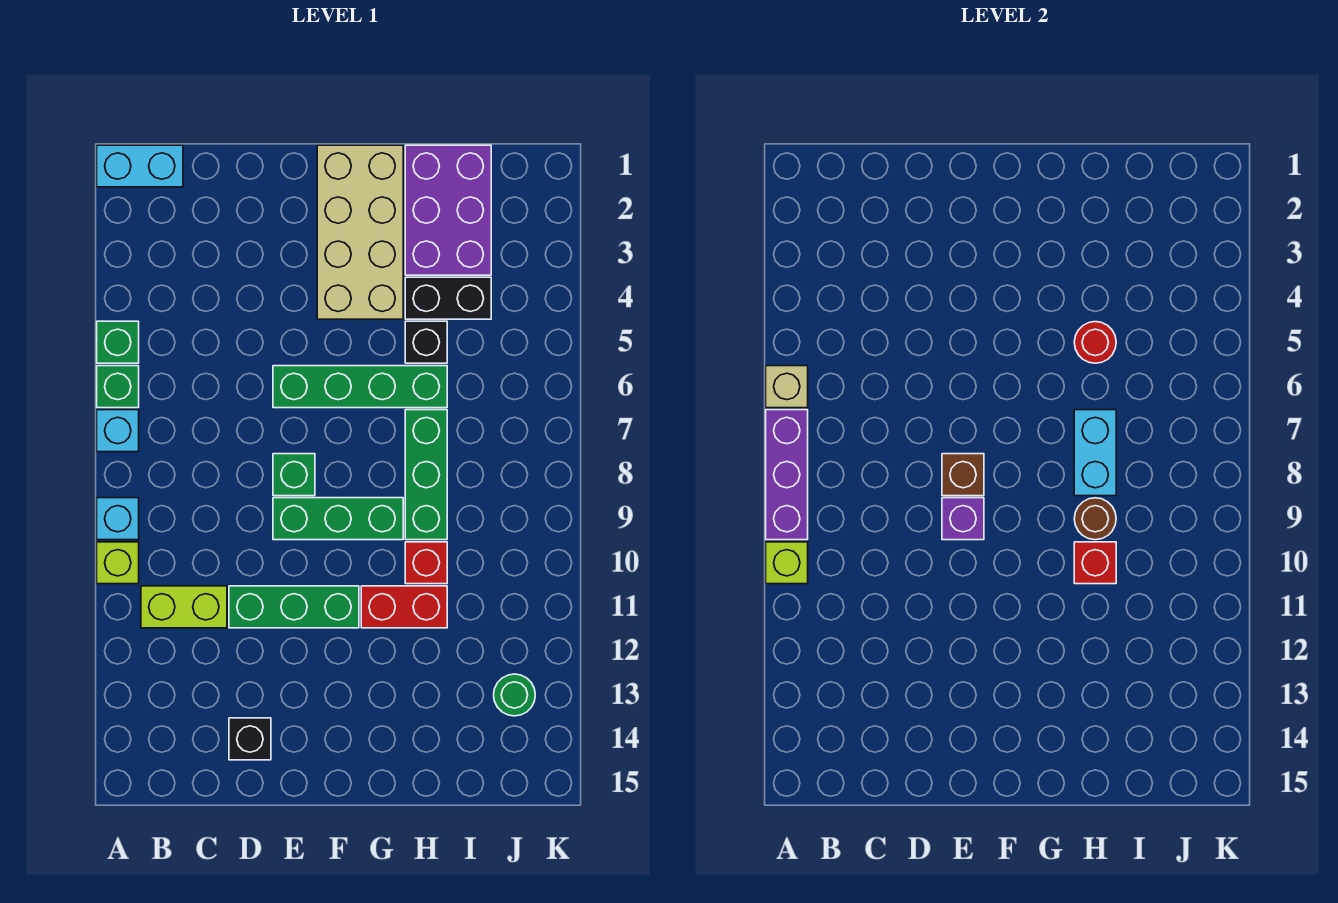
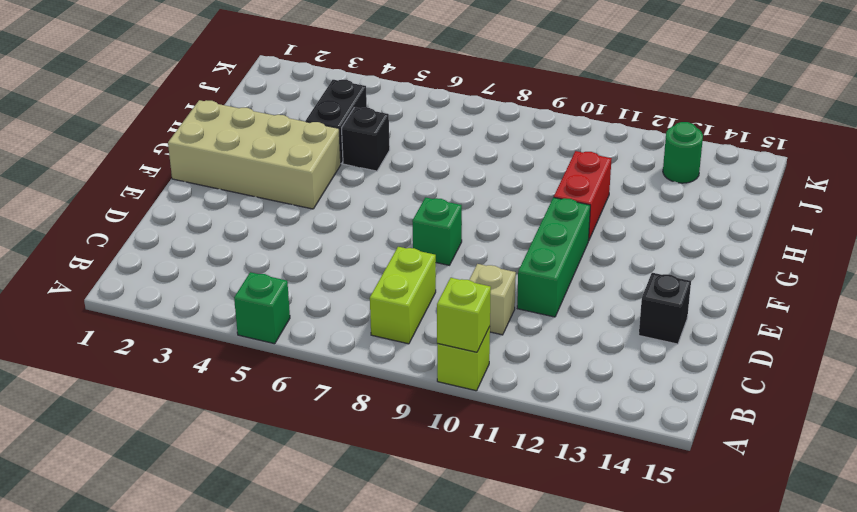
lime 1x2 brick [370,247,436,344] -> lime 1x2 brick moved to [141,586,227,628]
tan 1x1 brick [469,264,516,335] -> tan 1x1 brick moved to [766,366,808,408]
none -> cyan 1x2 brick [97,145,183,187]
none -> green 1x1 brick [97,366,139,408]
none -> cyan 1x1 brick [97,410,139,452]

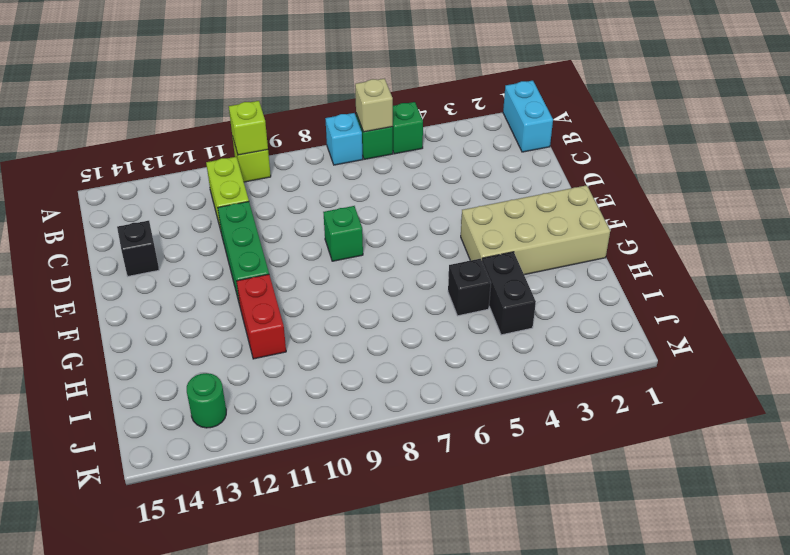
none -> cyan 1x1 brick [97,498,139,540]
none -> green 1x4 brick [273,366,447,408]
none -> green 1x3 brick [273,498,403,540]

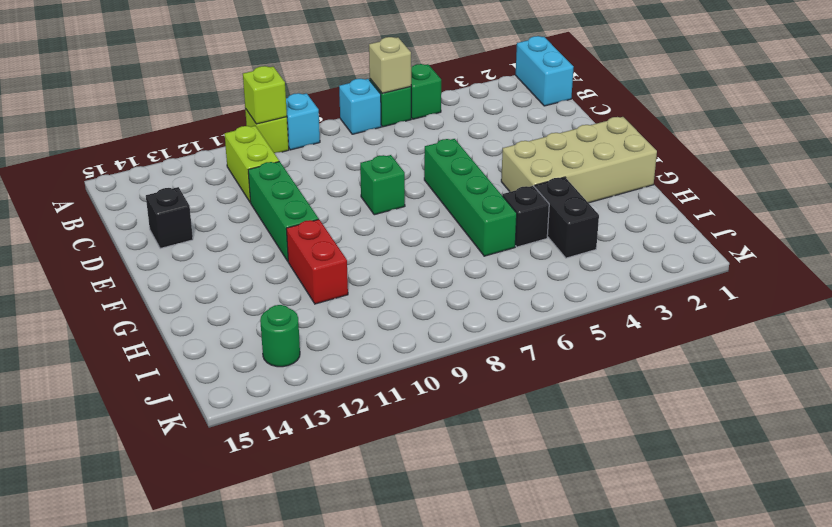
none -> green 1x3 brick [273,498,403,540]
none -> purple 2x3 brick [405,145,491,275]
none -> green 1x3 brick [405,410,447,540]

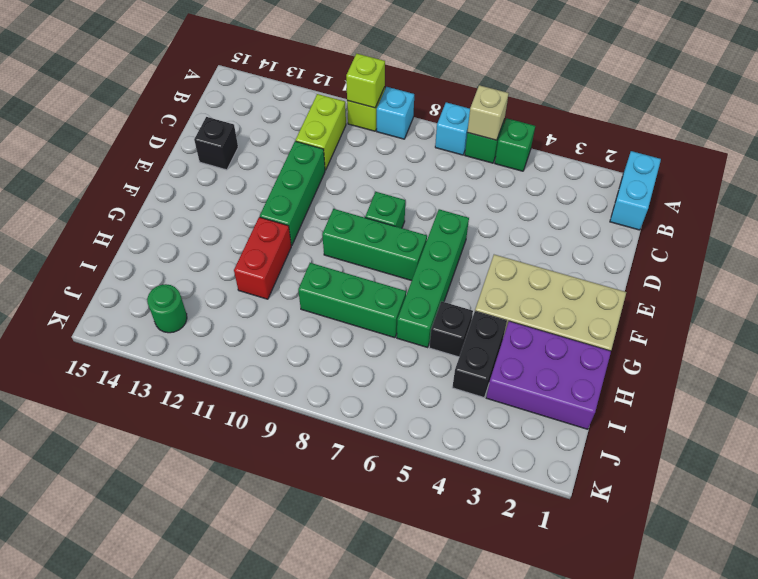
green 1x3 brick [322,209,427,281] -> green 1x3 brick turned to [273,498,403,540]
none -> red 1x1 brick [405,542,447,584]
none -> purple 1x3 brick [766,410,808,540]
none -> brown 1x1 brick [942,454,984,496]

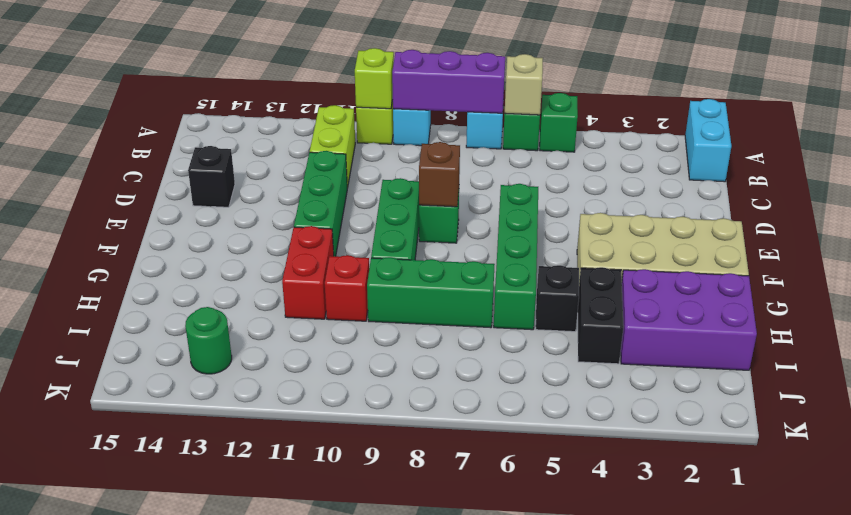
none -> purple 1x1 brick [942,498,984,540]
none -> red 1x1 round brick [1074,322,1116,363]
none -> cyan 1x2 brick [1074,410,1116,496]

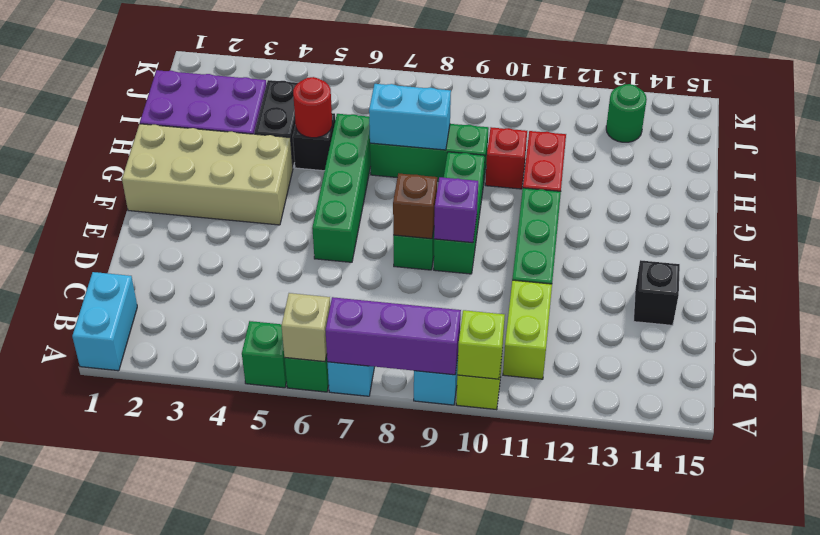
none -> brown 1x1 round brick [1074,498,1116,540]
none -> red 1x1 brick [1074,542,1116,584]

